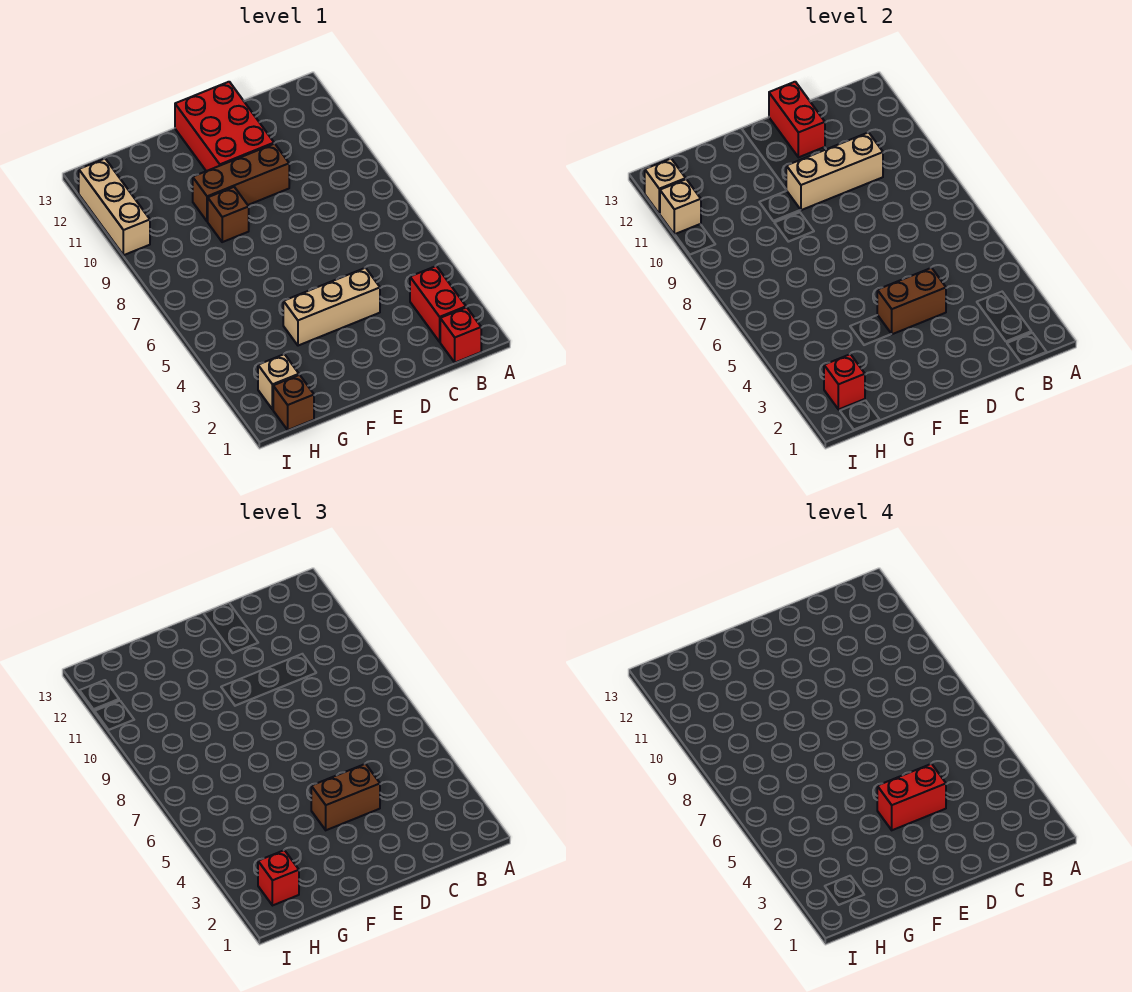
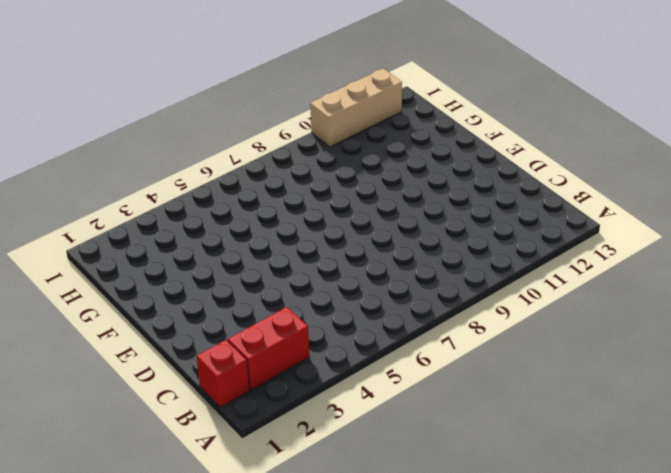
none -> tan 1x3 brick [283,268,380,346]
none -> brown 1x3 brick [193,144,289,221]
none -> red 2x3 brick [175,82,274,171]

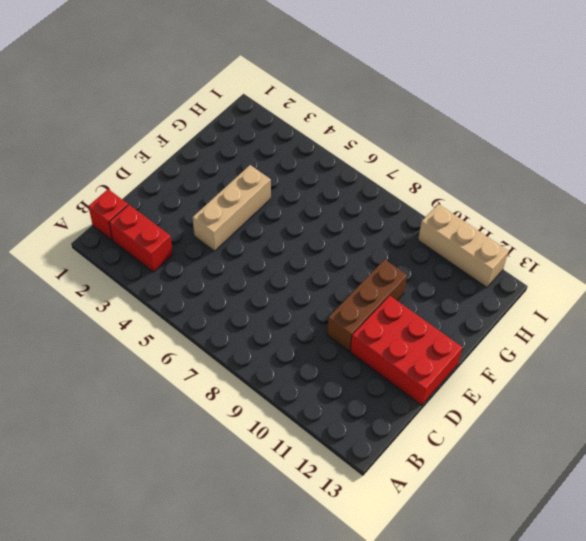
none -> brown 1x1 brick [208,187,249,242]
none -> brown 1x1 brick [273,375,314,430]
none -> tan 1x1 brick [258,354,299,410]

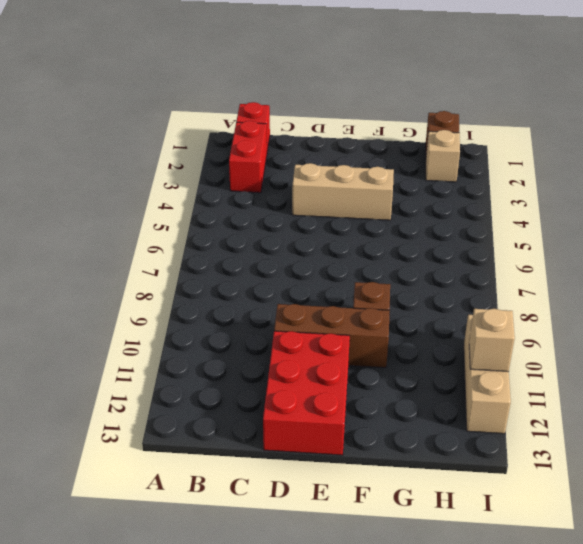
none -> tan 1x3 brick [786,132,883,210]
none -> brown 1x2 brick [877,268,946,334]
none -> red 1x2 brick [769,82,825,157]

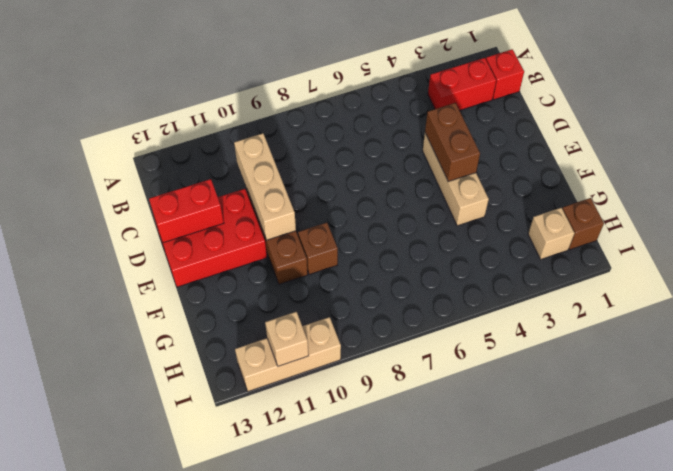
none -> red 1x1 brick [824,354,865,410]
none -> tan 1x1 brick [645,159,686,214]
none -> brown 1x2 brick [311,764,380,830]

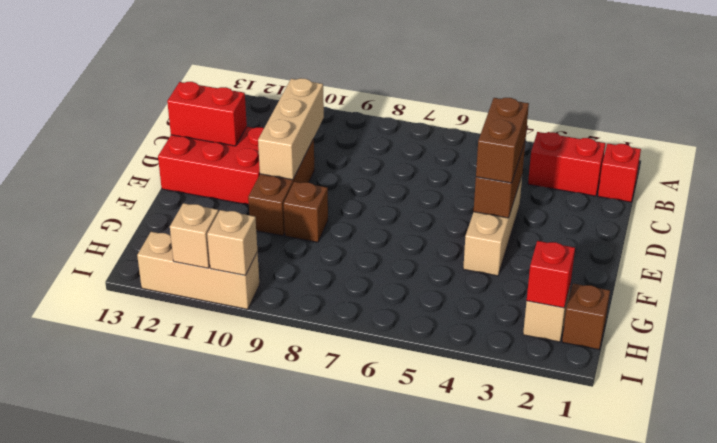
tan 1x1 brick [207,210,257,275] -> tan 1x1 brick moved to [645,159,686,214]
none -> red 1x1 brick [258,850,299,906]
none -> red 1x2 brick [877,764,946,830]

